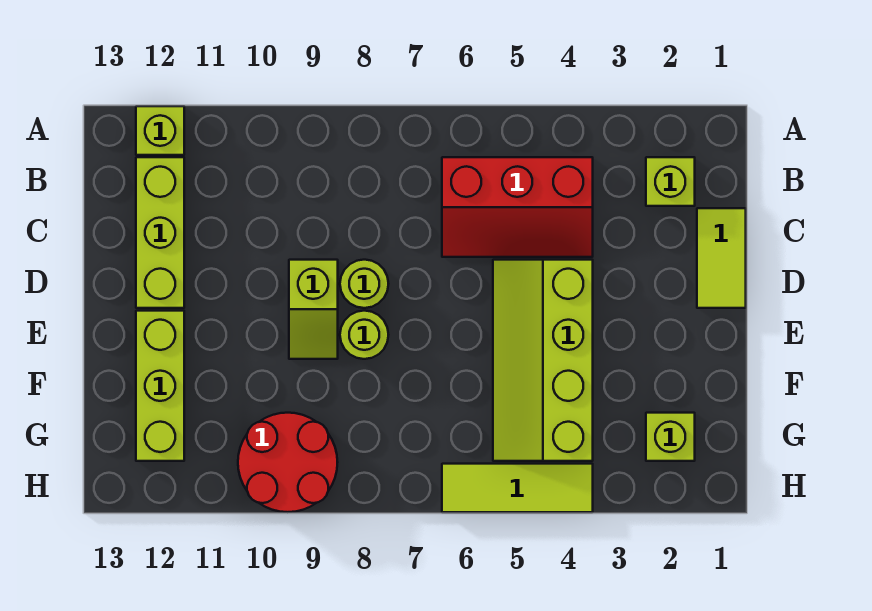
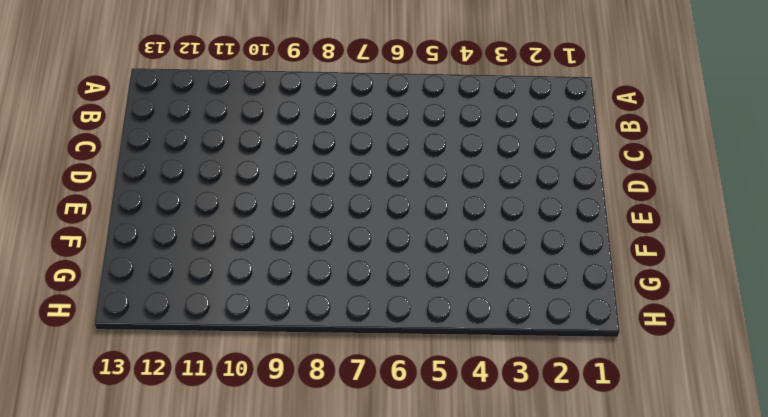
none -> lime 1x1 brick [136,106,184,155]
none -> lime 1x1 brick [646,157,695,206]
none -> red 2x3 slope [442,157,593,257]

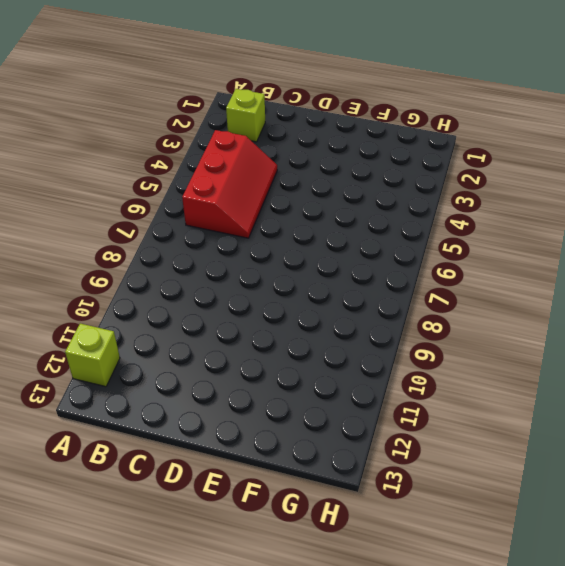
none -> lime 1x3 brick [136,157,184,308]
none -> lime 1x2 tile [697,208,746,308]
none -> lime 2x4 slope [493,260,593,461]

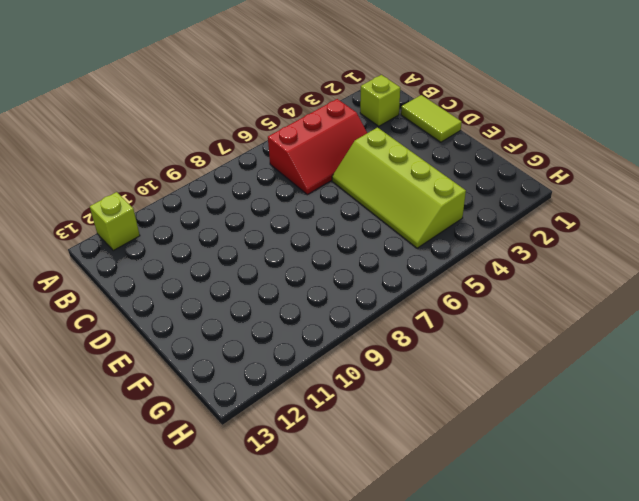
none -> lime 1x3 brick [136,157,184,308]
none -> lime 1x1 round brick [340,260,388,308]
none -> lime 1x2 slope [289,260,338,359]

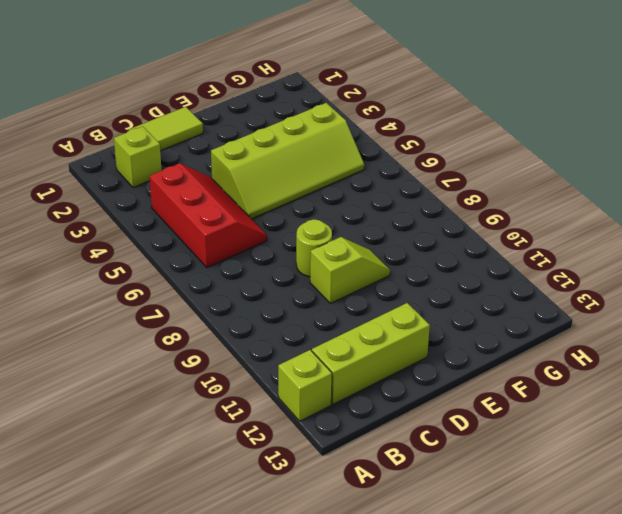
none -> lime 1x1 round brick [340,311,388,359]
none -> lime 1x3 brick [136,311,184,461]
none -> lime 1x1 brick [646,413,695,461]

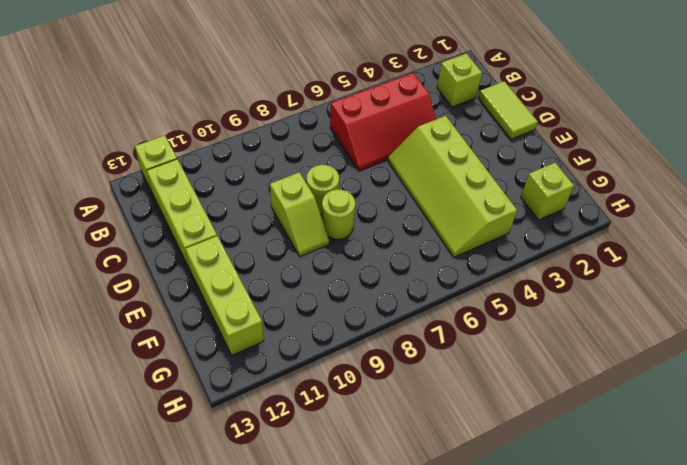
none -> red 2x2 round brick [238,413,338,512]
none -> lime 1x3 tile [442,464,593,512]

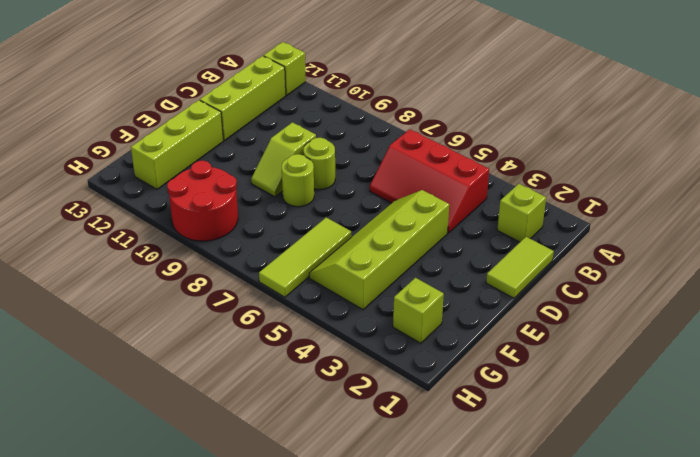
lime 1x3 tile [259,218,351,297] -> lime 1x3 tile turned to [442,464,593,512]

